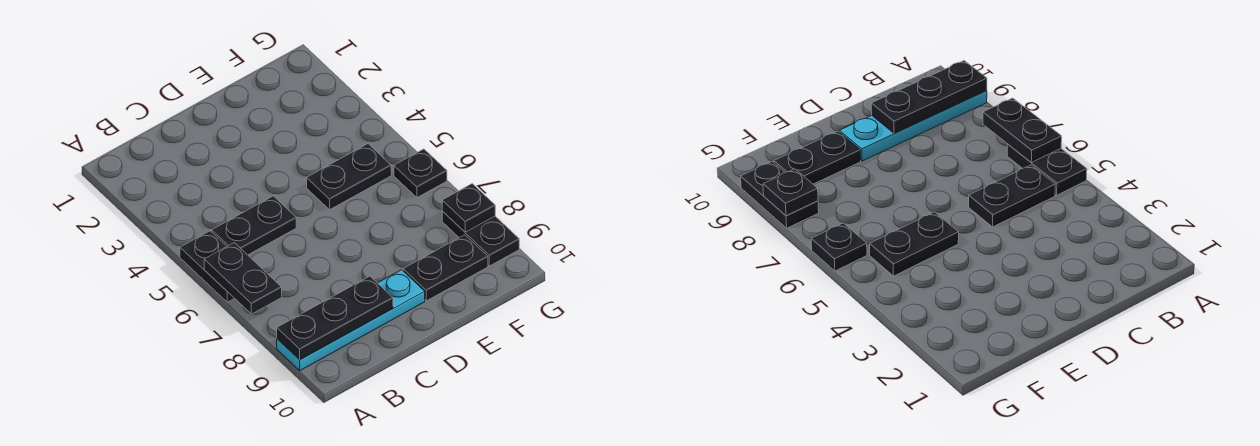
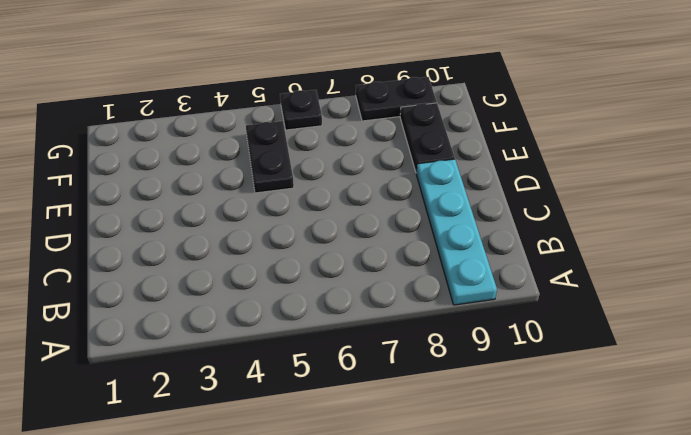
none -> black 1x2 plate [180,231,235,302]
none -> black 1x2 plate [212,196,296,255]

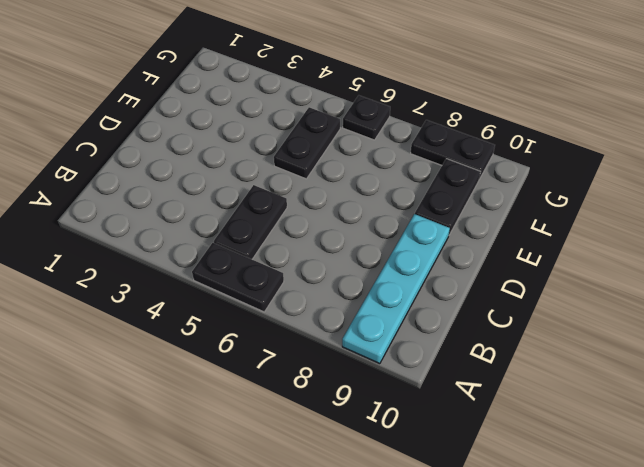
none -> black 1x2 plate [204,243,282,314]
none -> black 1x3 plate [277,276,393,360]

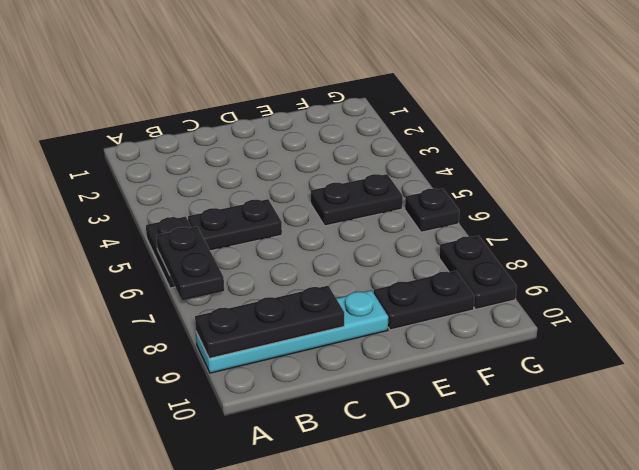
none -> black 1x1 plate [442,184,495,232]

